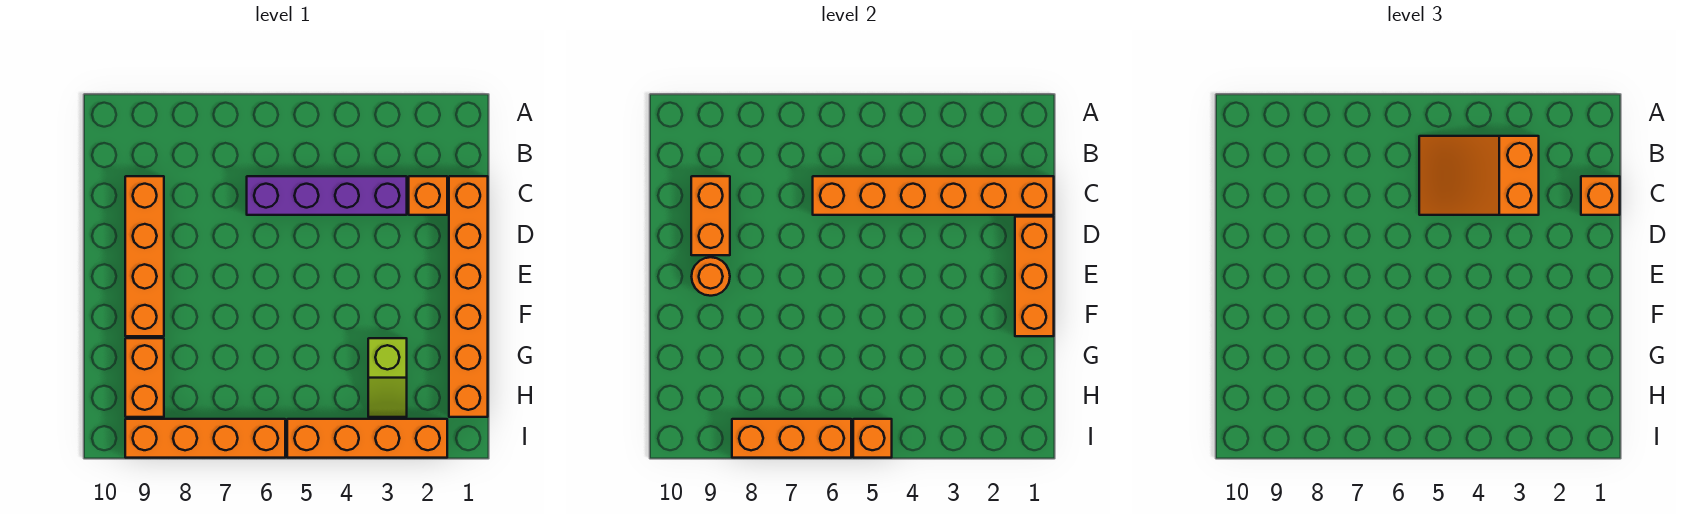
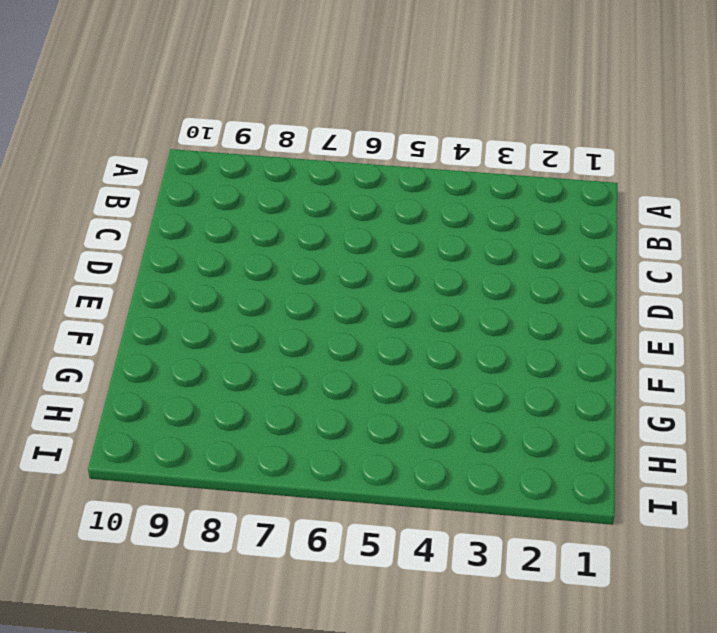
none -> orange 1x6 brick [449,176,488,417]
none -> orange 1x1 brick [409,176,447,215]
none -> purple 1x4 brick [247,176,407,215]

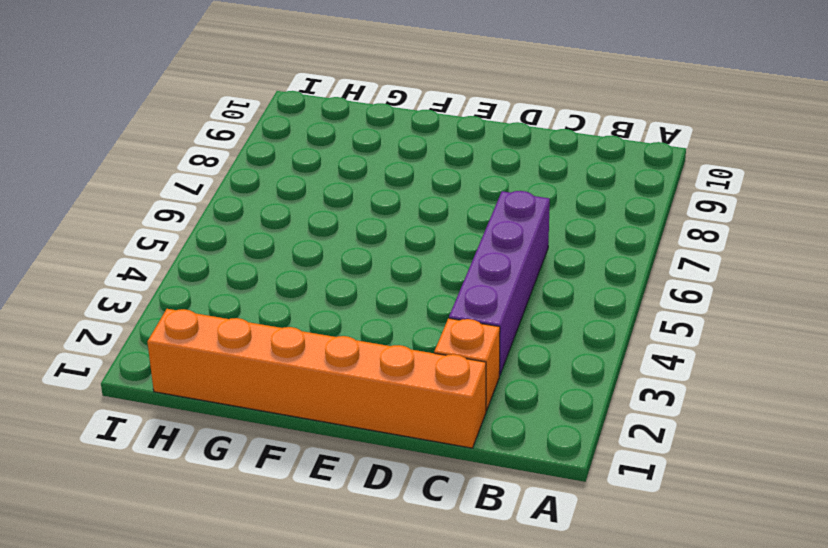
none -> orange 1x4 brick [125,176,164,336]
none -> lime 1x2 slope [368,338,407,417]
none -> orange 1x2 brick [125,338,164,417]

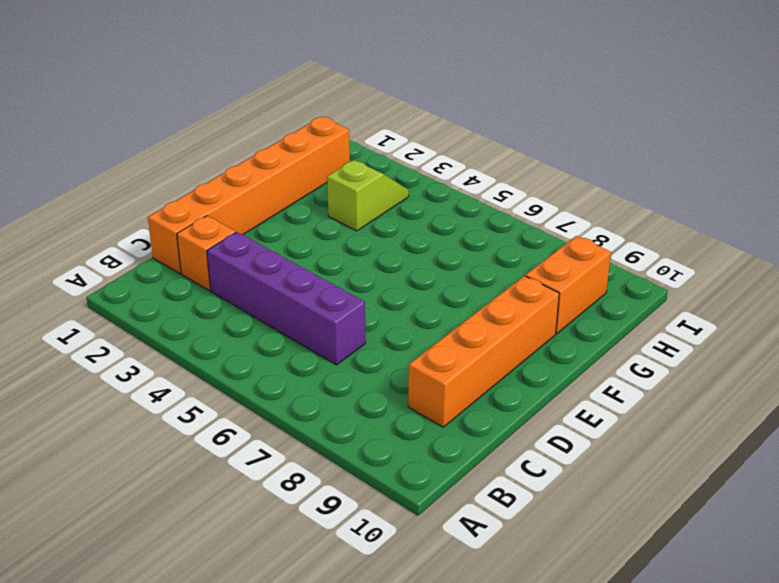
none -> orange 1x4 brick [287,419,447,458]
none -> orange 1x4 brick [125,419,285,458]
none -> orange 1x6 brick [813,176,1054,215]

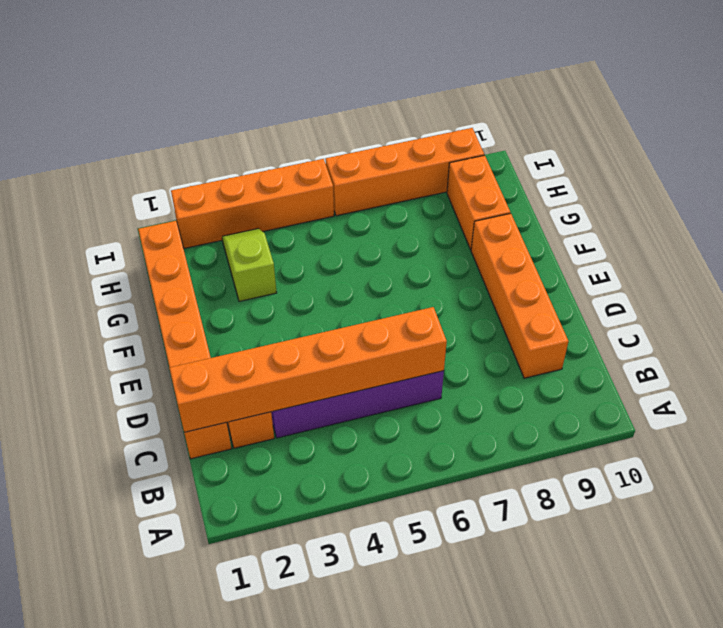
none -> orange 1x2 brick [691,176,730,255]
none -> orange 1x3 brick [1015,217,1054,336]
none -> orange 1x1 round brick [692,257,730,296]

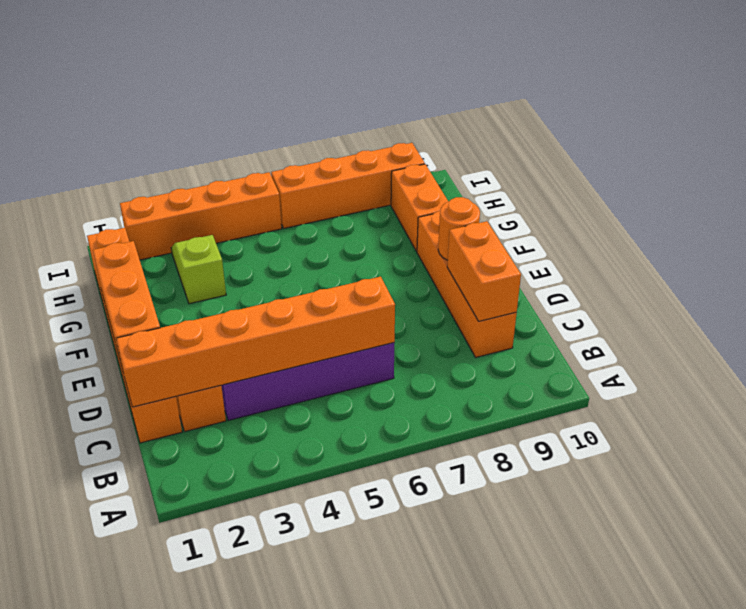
none -> orange 1x1 brick [853,419,892,458]
none -> orange 1x3 brick [732,419,851,458]
none -> orange 2x3 slope [1419,136,1539,215]

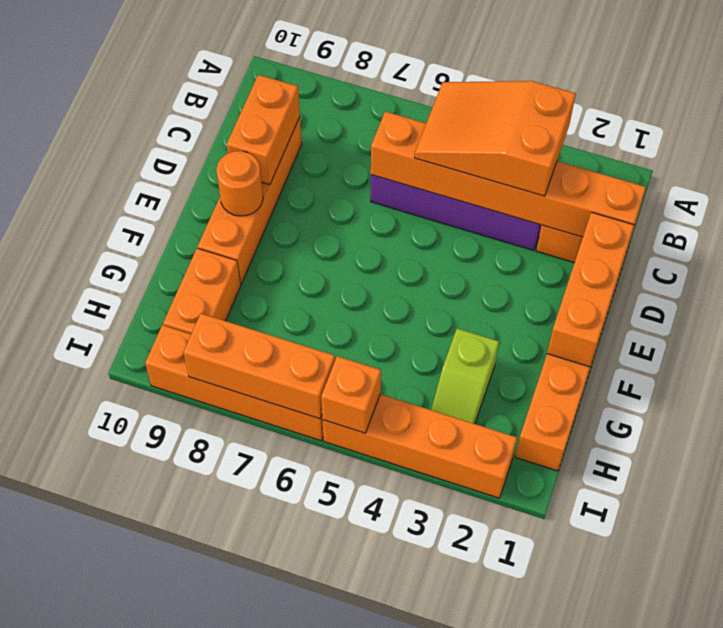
none -> orange 1x1 brick [1581,176,1620,215]

